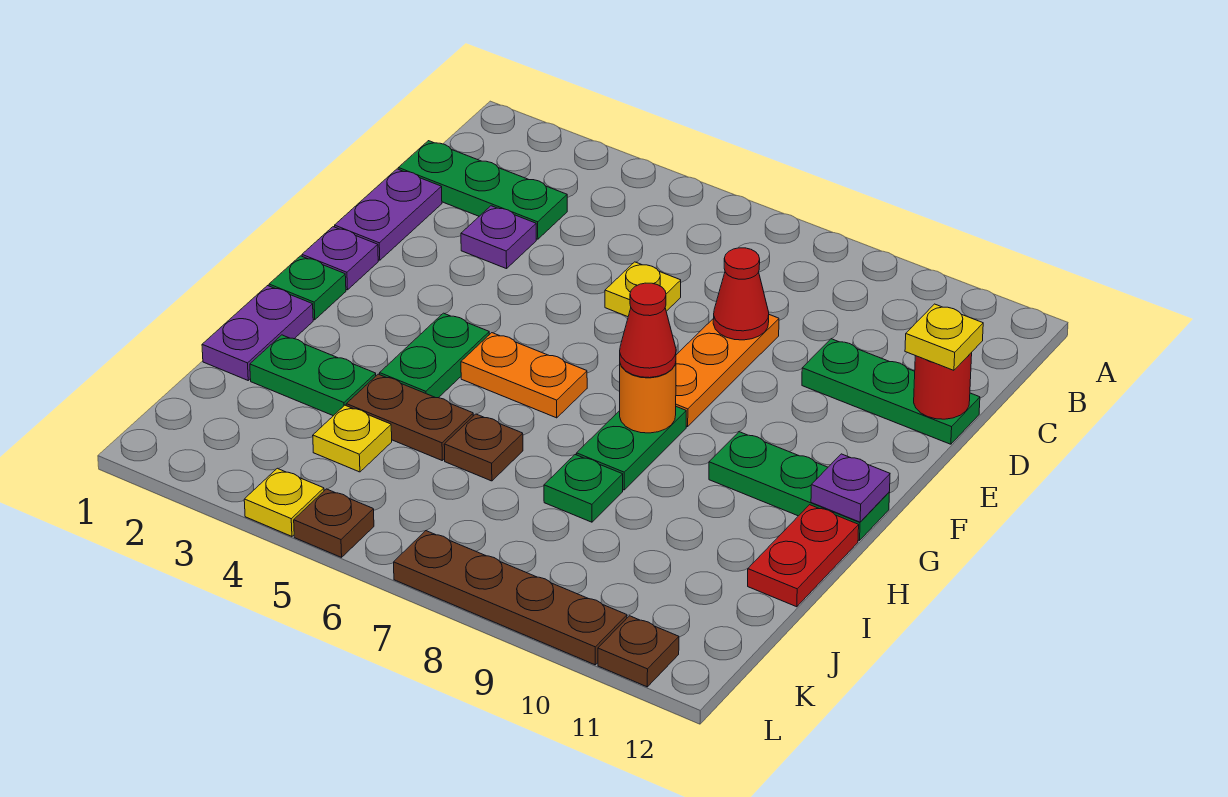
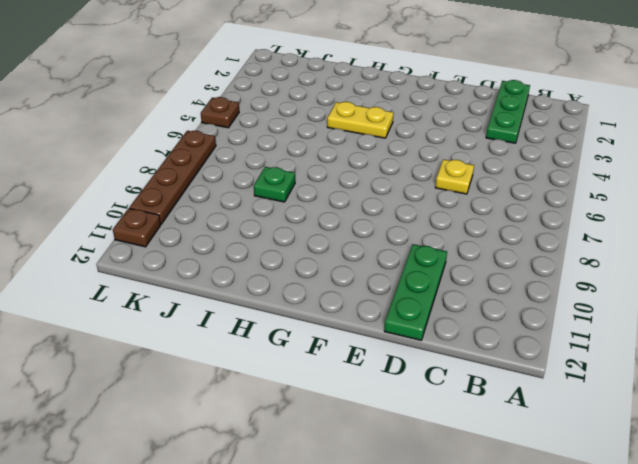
yellow 1x2 plate [327,102,394,138] -> green 1x2 plate [379,313,489,398]
none -> purple 1x2 plate [335,169,442,260]
none -> purple 1x1 plate [461,206,536,269]
none -> orange 1x3 plate [676,315,779,427]

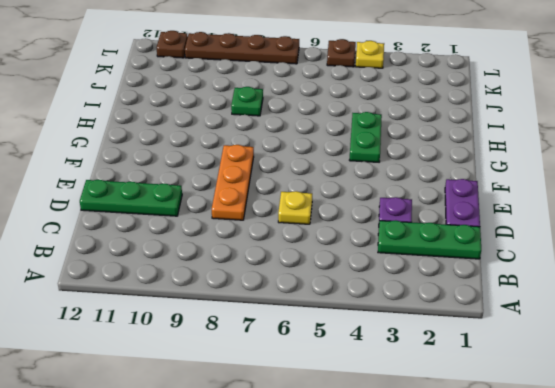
none -> purple 1x1 plate [302,227,378,290]
none -> green 1x1 plate [269,256,346,320]
none -> orange 1x2 plate [461,333,587,418]

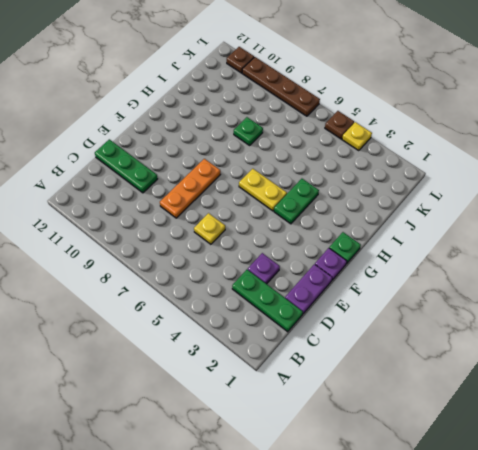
yellow 1x2 plate [239,169,287,211] -> orange 1x2 plate [461,333,587,418]
none -> green 1x2 plate [577,407,686,490]
none -> green 1x3 plate [709,432,890,541]
none -> purple 1x2 plate [202,286,313,380]

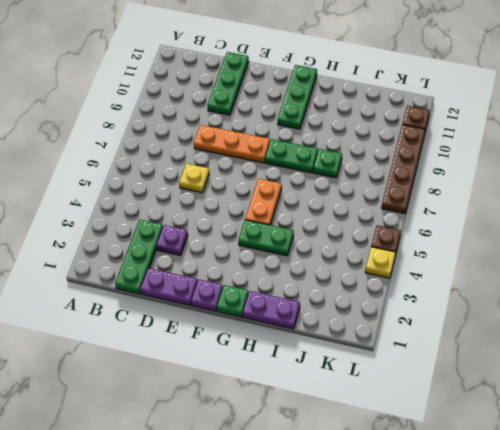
none -> red 1x2 plate [748,505,859,607]
none -> green 1x2 plate [250,335,376,416]
none -> brown 1x2 plate [346,374,473,460]

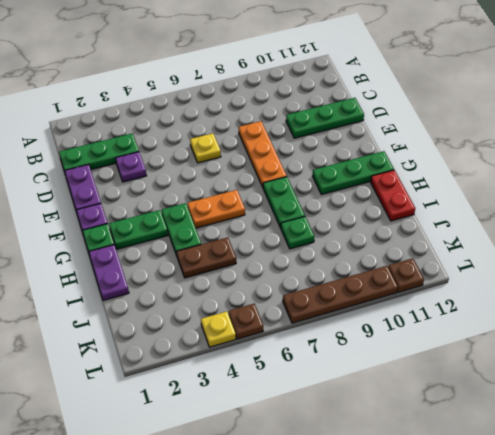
green 1x2 plate [109,210,168,249] -> green 1x2 plate moved to [250,335,376,416]
none -> brown 1x1 plate [444,414,523,481]
none -> yellow 1x1 plate [313,405,392,472]
none -> red 1x1 cone [713,248,769,340]

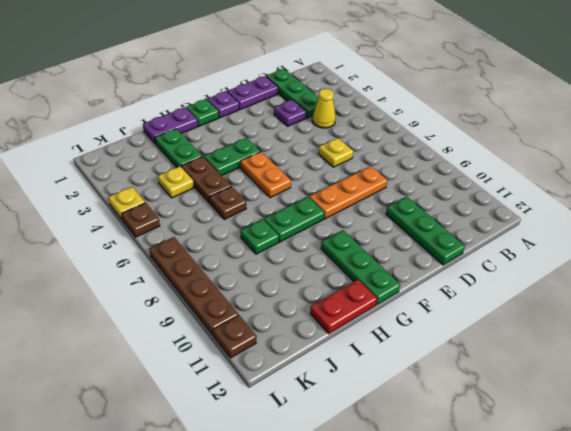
yellow 1x1 cone [312,89,336,128] -> none
none -> red 1x1 cone [713,248,769,340]
none -> red 1x1 round brick [914,352,972,419]
none -> orange 1x1 round brick [620,363,676,433]

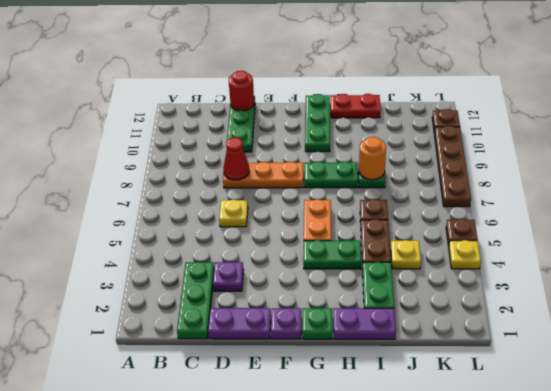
orange 1x1 round brick [359,137,386,180] -> orange 1x1 round brick moved to [620,363,676,433]
none -> purple 1x1 plate [811,454,890,522]
none -> yellow 1x1 plate [905,304,983,370]
none -> red 1x1 cone [620,283,676,378]

